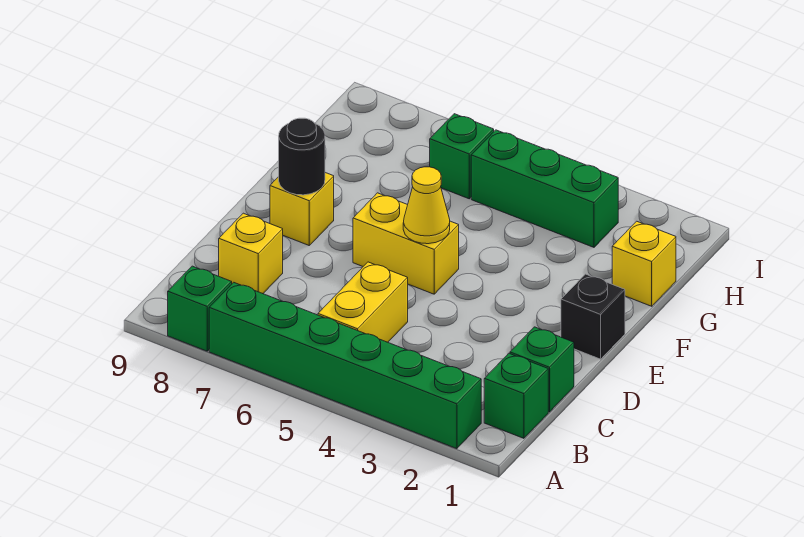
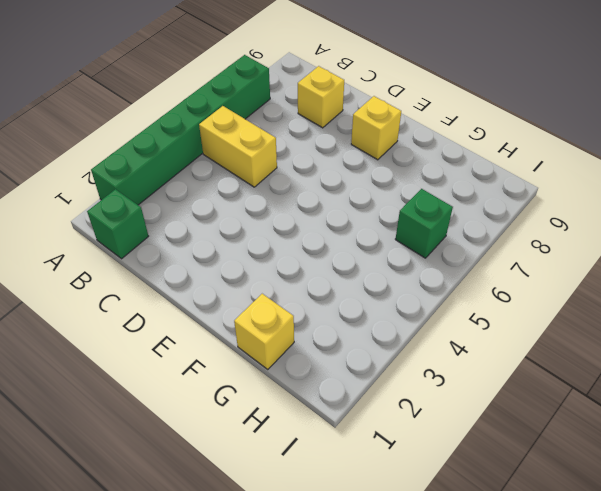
none -> green 1x1 brick [168,266,232,351]
none -> green 1x1 brick [510,327,574,412]
none -> black 1x1 brick [561,274,625,359]

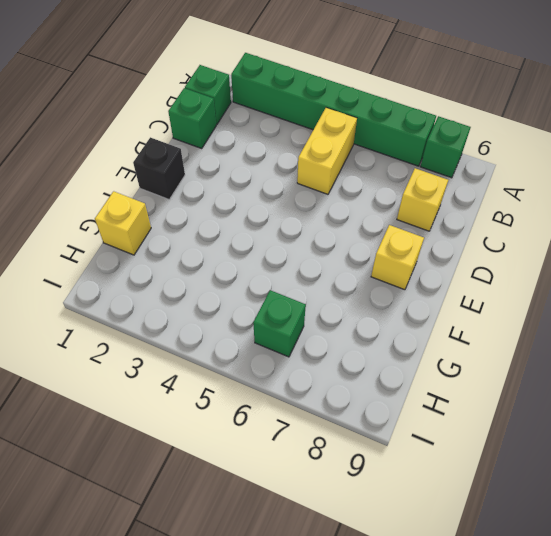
none -> yellow 1x2 brick [353,193,459,294]
none -> green 1x3 brick [471,130,618,247]
none -> yellow 1x1 cone [403,167,450,244]

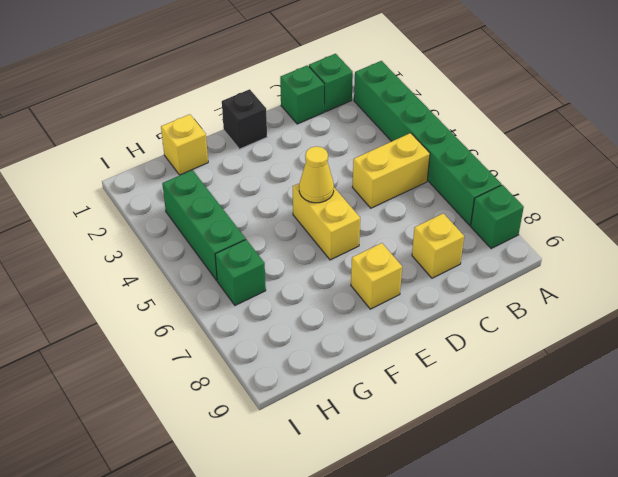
none -> black 1x1 round brick [279,118,325,195]

